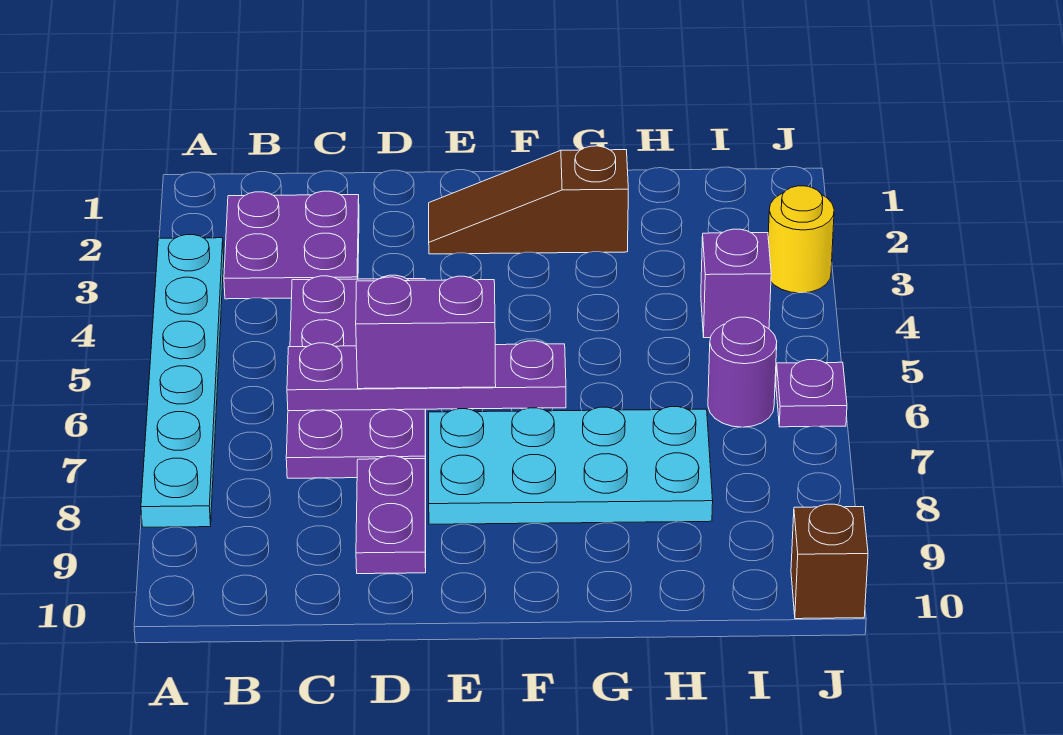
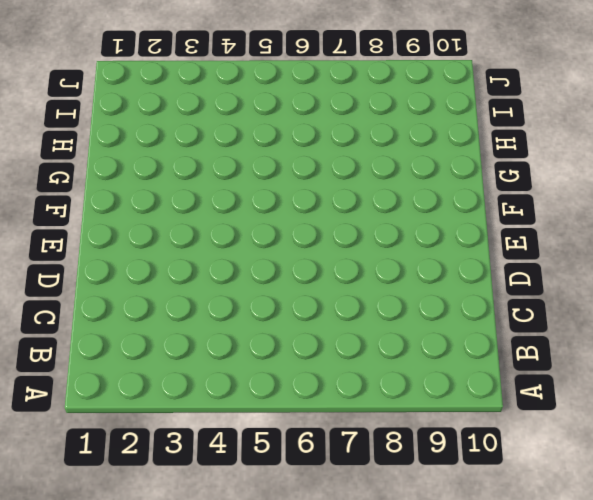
none -> cyan 1x6 plate [141,235,224,527]
none -> purple 2x2 plate [224,191,359,299]
none -> purple 2x4 plate [286,275,426,478]

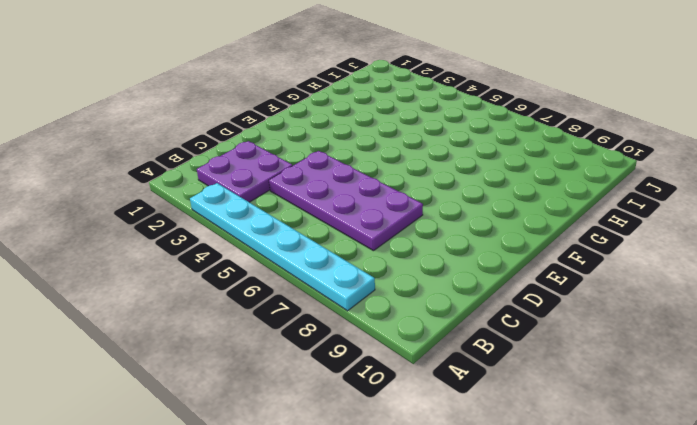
none -> purple 1x2 plate [356,456,426,574]
none -> brown 1x3 slope [429,146,628,254]
none -> cyan 2x4 plate [429,407,713,524]

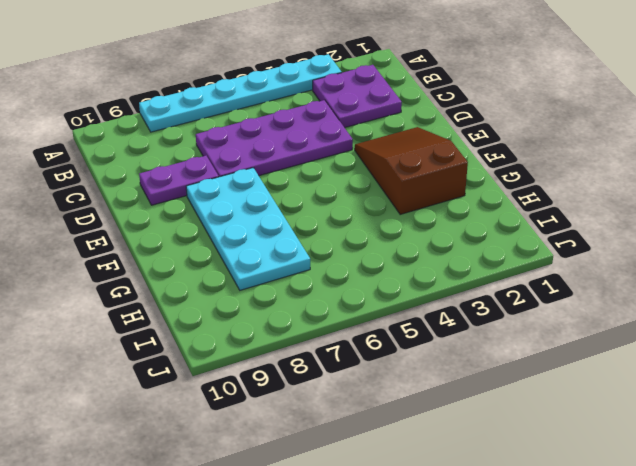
brown 2x3 slope [355,127,468,214] -> brown 1x3 slope [429,146,628,254]
none -> purple 1x1 brick [701,229,771,338]
none -> purple 1x1 round brick [708,317,777,427]
none -> yellow 1x1 round brick [768,186,834,293]

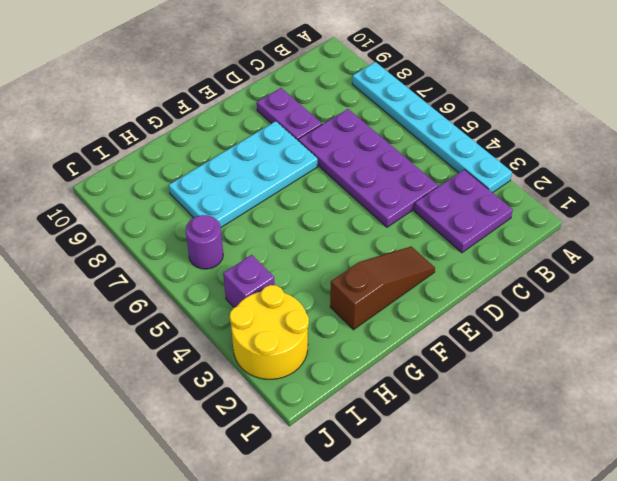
yellow 2x2 round brick [230,285,309,379] -> yellow 1x1 round brick [768,186,834,293]
none -> purple 1x1 plate [776,360,847,427]
none -> brown 1x1 brick [791,504,868,619]
none -> purple 1x4 plate [287,341,566,411]

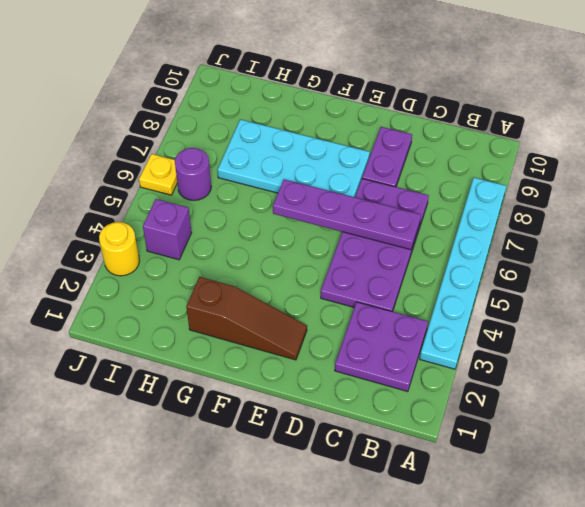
yellow 1x1 plate [139,154,177,195] -> purple 1x1 plate [776,360,847,427]
none -> brown 1x1 brick [791,504,868,619]
none -> purple 1x2 brick [356,276,496,389]

